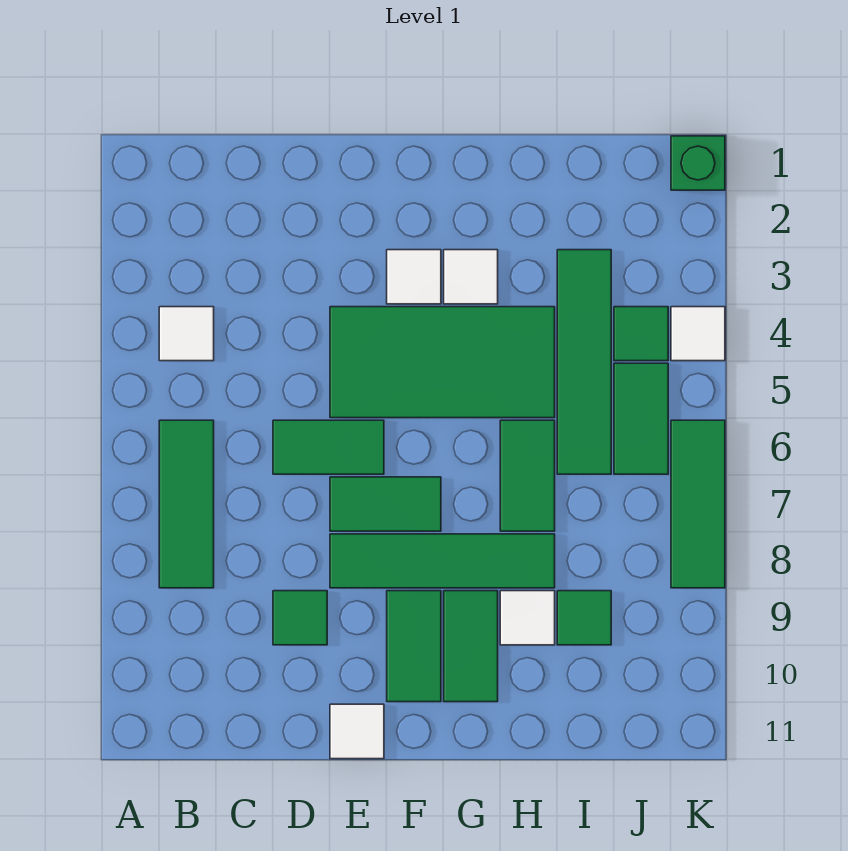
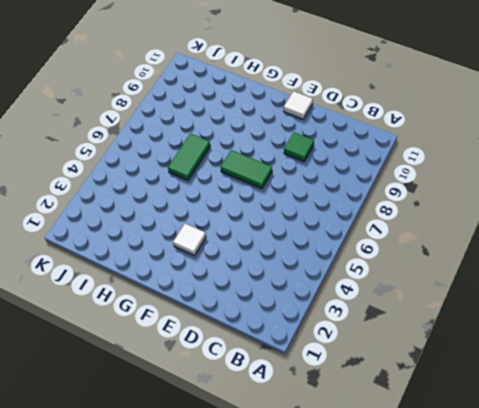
none -> white 1x1 tile [159,307,214,361]
none -> green 1x3 tile [159,420,214,588]
none -> green 1x2 tile [273,420,384,474]

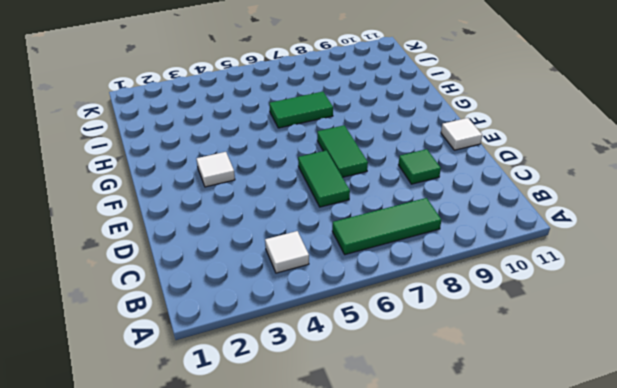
none -> green 2x4 tile [330,307,555,418]
none -> green 1x4 tile [330,534,555,588]
none -> green 1x2 tile [387,591,441,702]

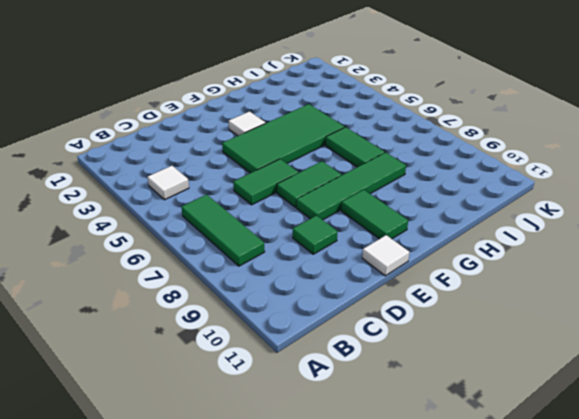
none -> white 1x1 tile [444,250,498,304]
none -> green 1x2 tile [444,591,498,702]
none -> white 1x1 tile [500,591,555,645]

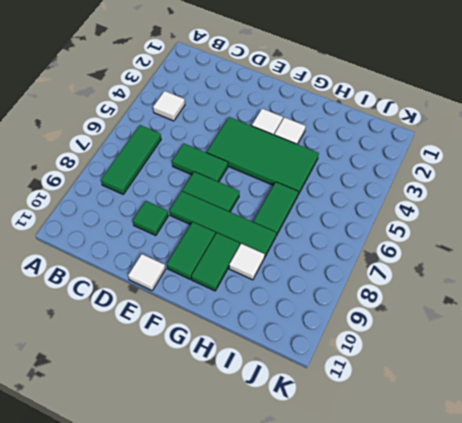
none -> green 1x4 tile [557,250,611,474]
none -> green 1x1 tile [557,591,611,645]
none -> green 1x1 tile [614,307,668,361]

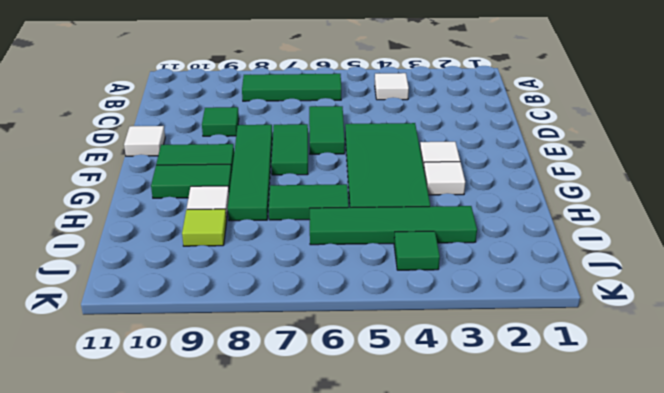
lime 1x1 tile [182,209,227,246] -> green 1x1 tile [557,591,611,645]
none -> green 1x2 tile [614,363,668,474]
none -> green 1x1 brick [671,136,725,190]
none -> white 1x1 tile [671,307,725,361]

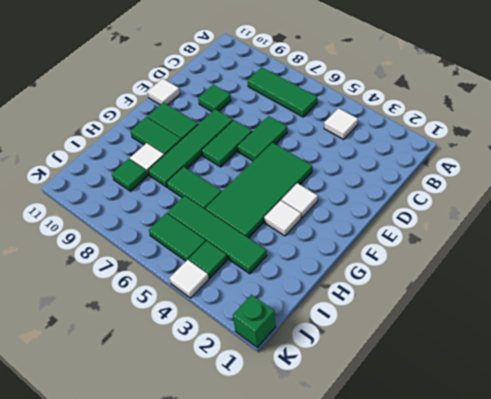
none -> green 1x3 tile [671,420,725,588]

